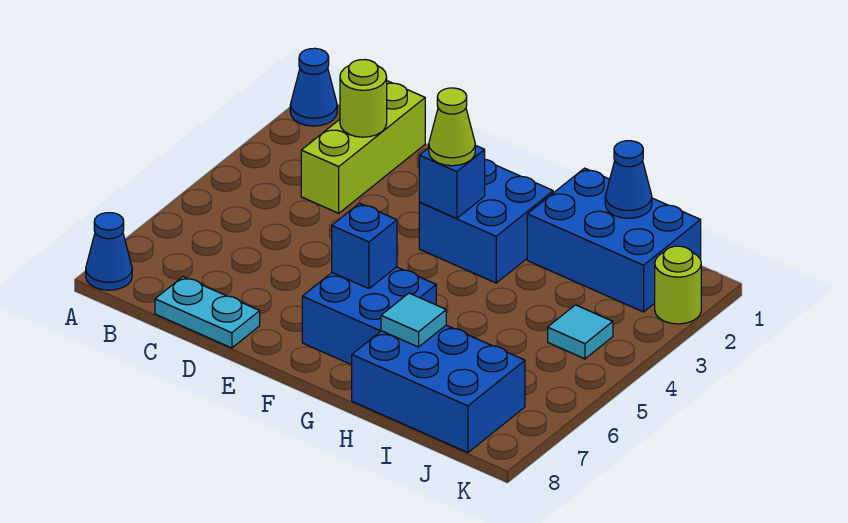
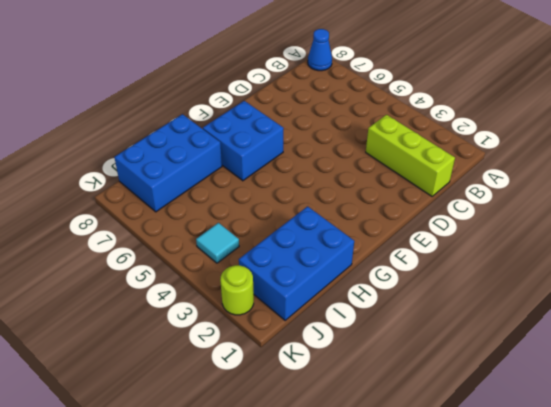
none -> blue 1x1 cone [290,48,337,126]
none -> cyan 1x2 plate [155,277,260,348]
none -> blue 2x2 brick [419,160,553,283]

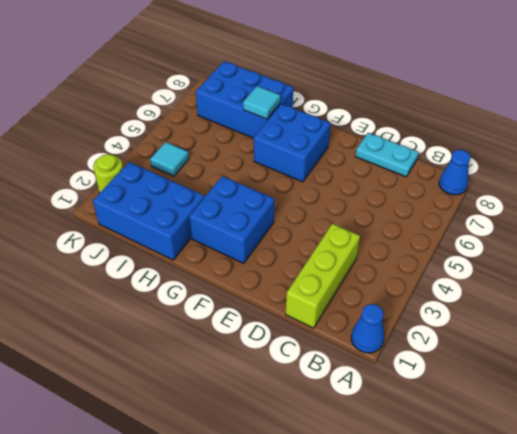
none -> lime 1x1 round brick [340,60,387,137]
none -> blue 1x1 brick [419,145,485,218]
none -> blue 1x1 brick [332,203,397,289]

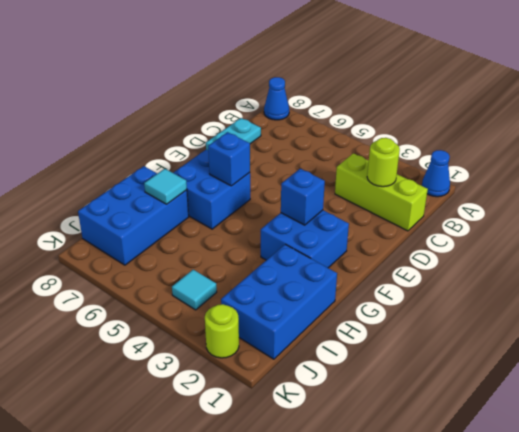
none -> blue 1x1 cone [605,141,652,218]
none -> lime 1x1 cone [429,88,475,166]

